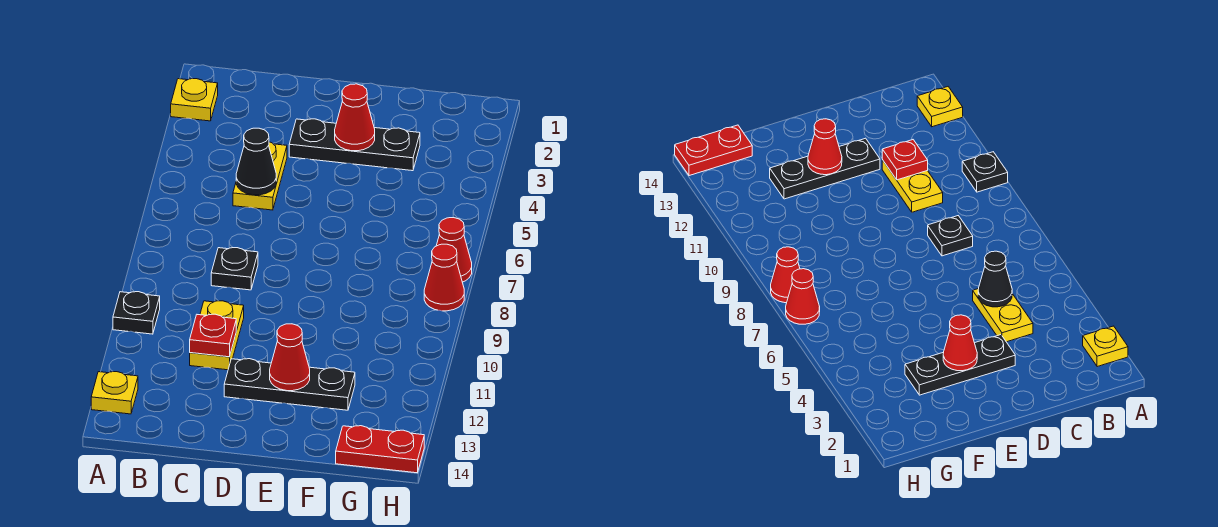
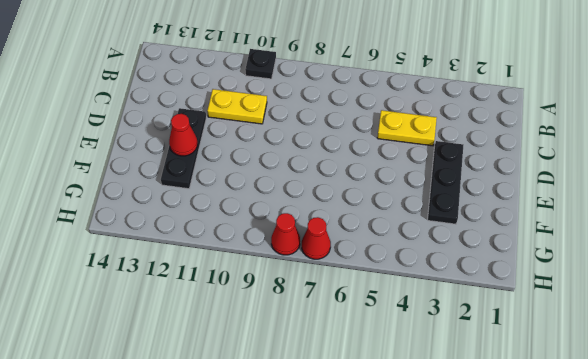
none -> yellow 1x1 plate [171,79,218,121]
none -> yellow 1x1 plate [91,372,138,414]
none -> black 1x1 plate [211,248,258,290]

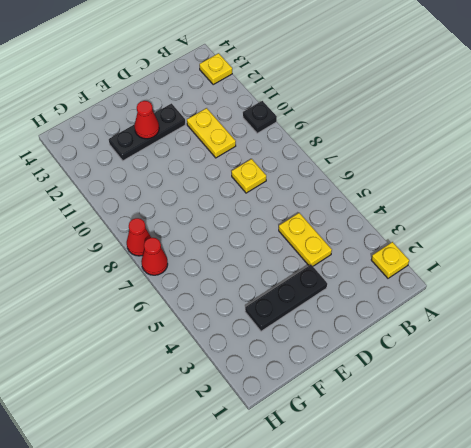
yellow 1x1 plate [231,159,266,193] -> black 1x1 plate [211,248,258,290]
none -> red 1x2 plate [336,426,424,473]
none -> black 1x1 cone [236,128,276,195]
none -> red 1x1 plate [190,314,236,357]

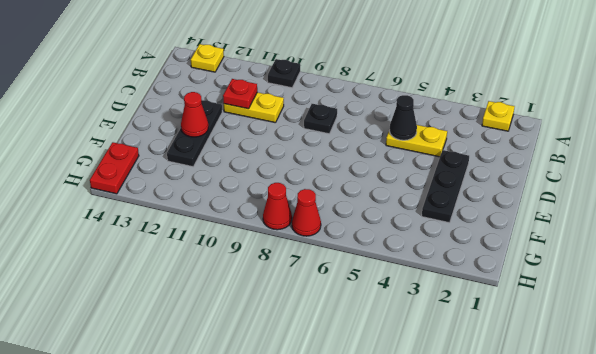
none -> red 1x1 cone [335,84,375,151]

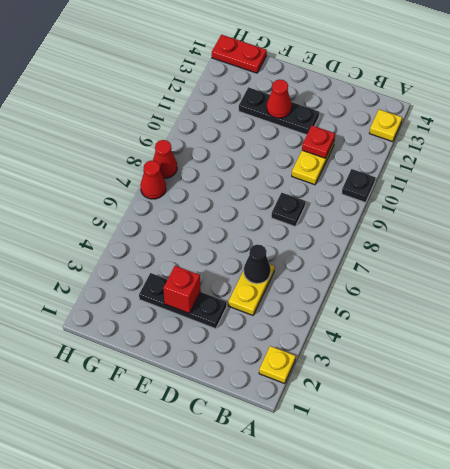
red 1x1 brick [163,266,201,313] -> red 1x1 cone [335,84,375,151]

